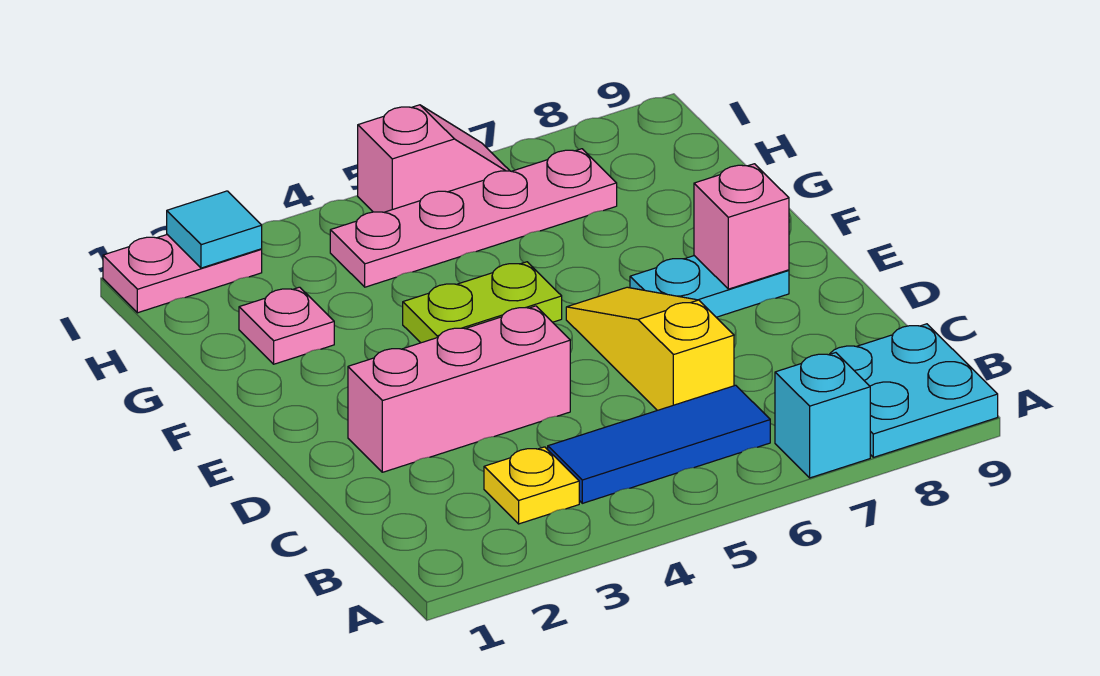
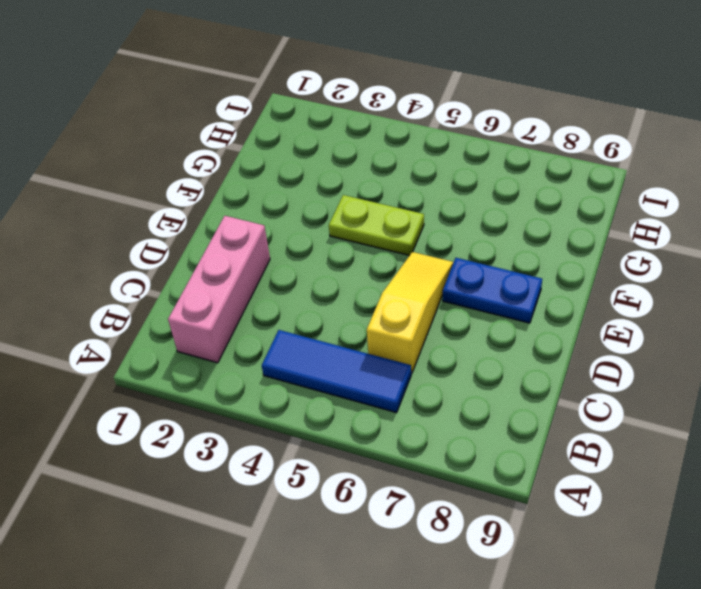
pink 1x3 brick [168,216,270,363] -> pink 1x3 brick turned to [348,306,570,472]
blue 1x2 plate [443,258,542,323] -> cyan 1x2 plate [630,256,789,317]
none -> cyan 1x1 brick [775,353,870,478]
none -> cyan 2x2 plate [830,324,998,457]
none -> yellow 1x1 plate [484,447,579,524]

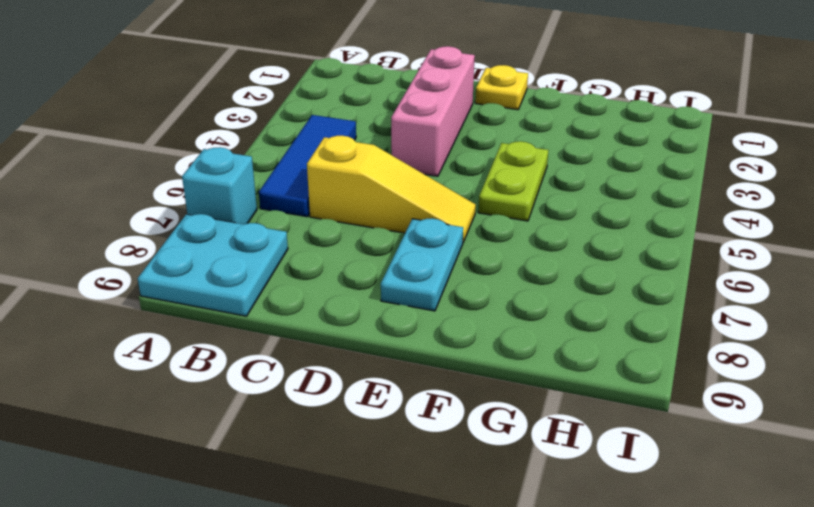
yellow 1x1 plate [475,65,528,110] -> yellow 1x1 plate moved to [484,447,579,524]
none -> pink 1x1 plate [239,287,334,364]
none -> pink 1x4 plate [330,149,617,287]
none -> pink 1x2 plate [103,235,262,313]

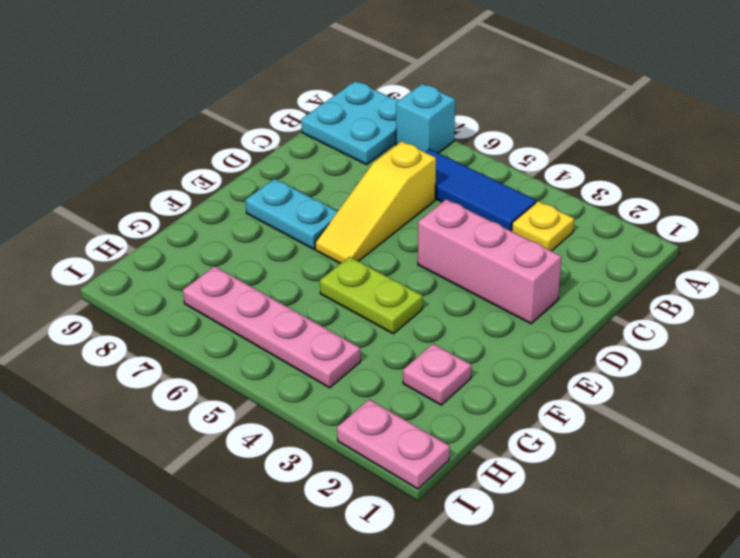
none -> pink 1x2 slope [358,105,510,212]
none -> pink 1x1 brick [694,164,789,289]
none -> cyan 1x1 tile [167,191,262,268]

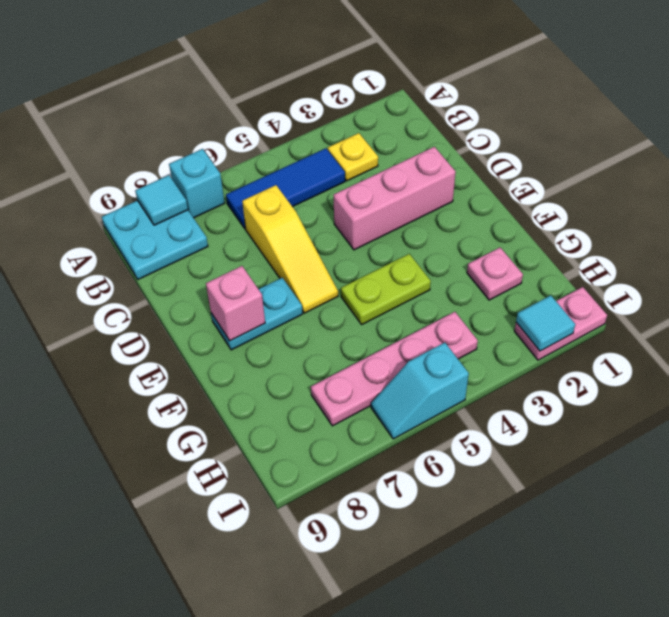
cyan 1x1 tile [135,175,188,225] -> none
cyan 1x2 slope [371,343,469,439] -> pink 1x2 slope [358,105,510,212]

